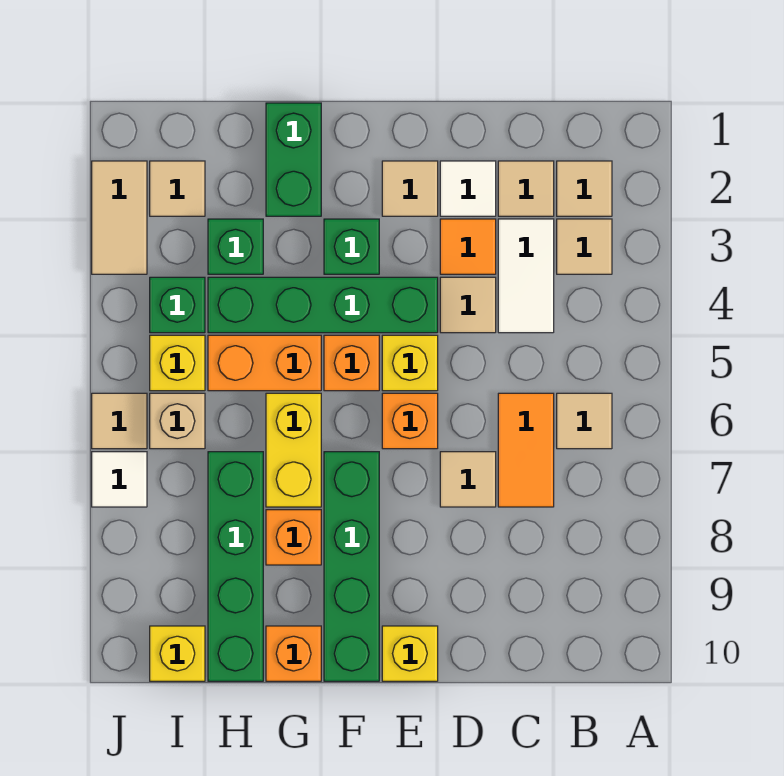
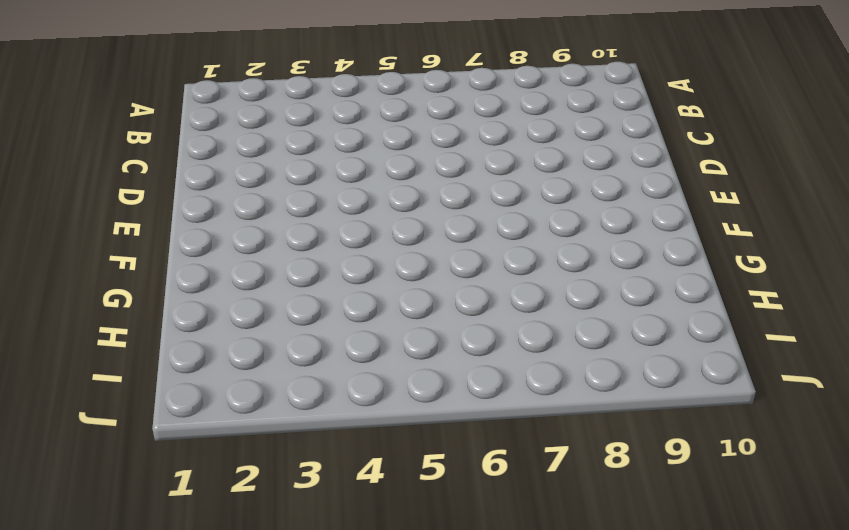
none -> tan 1x1 tile [557,161,612,216]
none -> tan 1x1 tile [557,219,612,274]
none -> tan 1x1 tile [557,393,612,449]
none -> tan 1x1 tile [498,161,554,216]

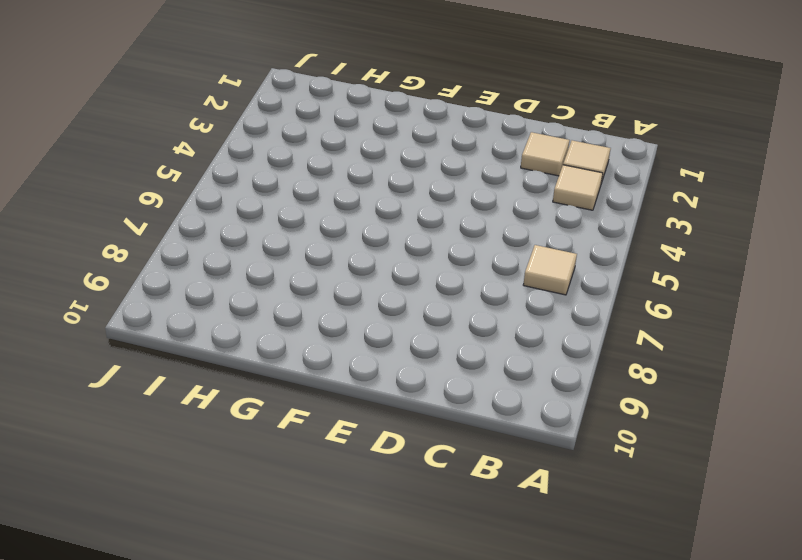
none -> white 1x2 tile [498,219,554,333]
none -> orange 1x2 tile [498,393,554,507]
none -> white 1x1 tile [440,161,496,216]
none -> orange 1x1 tile [440,219,496,274]

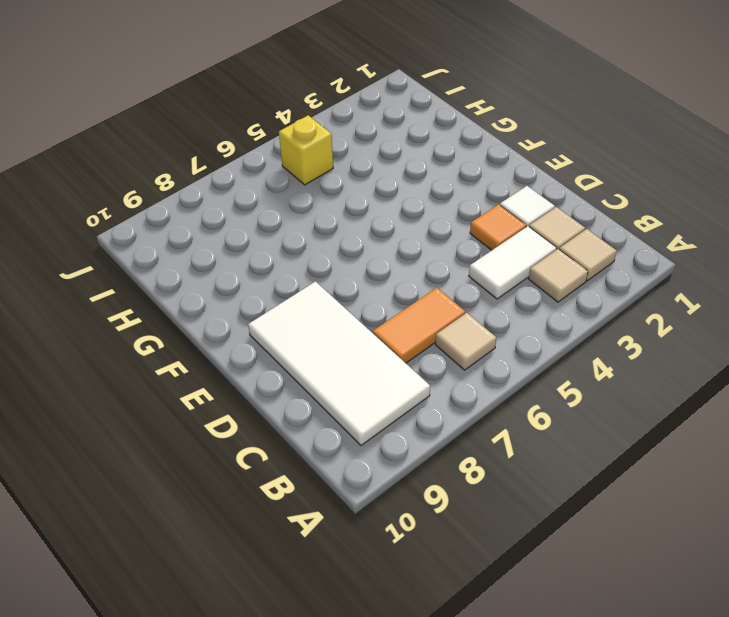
white 2x4 tile [248,282,430,445] -> none
none -> tan 1x1 tile [440,277,496,333]
none -> tan 1x1 tile [440,452,496,507]
none -> tan 1x1 tile [382,161,438,216]
none -> green 1x4 brick [208,277,438,333]

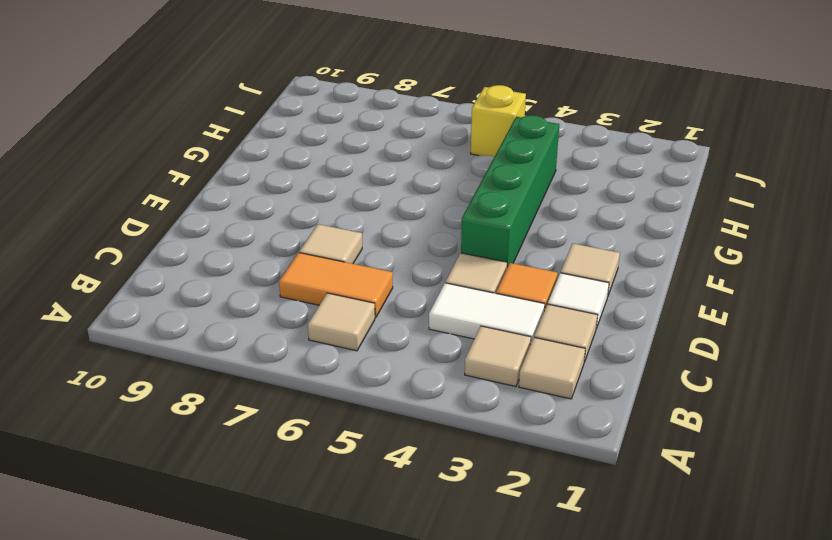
none -> yellow 1x1 brick [382,335,438,391]
none -> orange 1x1 brick [382,393,438,449]
none -> yellow 1x1 brick [382,626,438,681]
none -> green 1x1 brick [324,219,379,274]

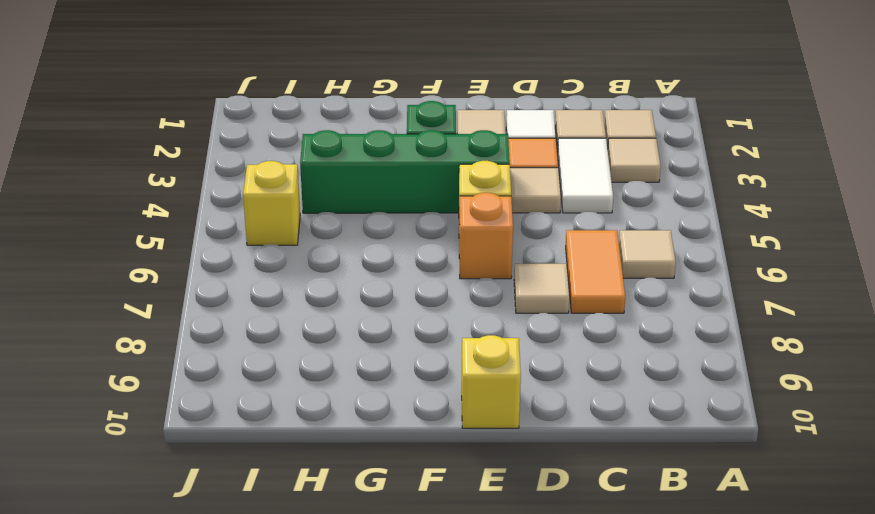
none -> orange 1x1 brick [324,335,379,391]
none -> green 1x4 brick [324,452,379,681]
none -> green 1x2 brick [266,103,321,216]
none -> orange 1x2 brick [208,335,321,391]

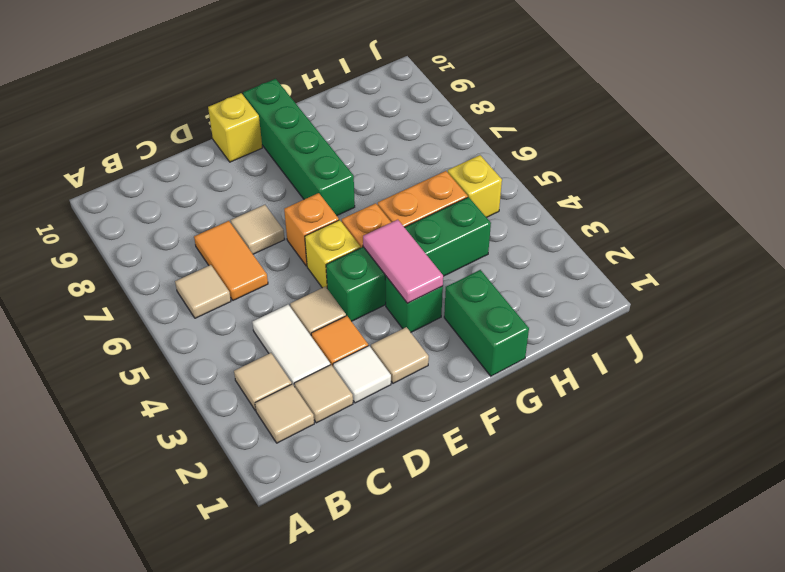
pink 1x2 tile [363,220,443,303] -> none
none -> yellow 1x2 brick [266,393,321,507]
none -> orange 1x1 brick [266,510,321,565]
none -> orange 1x1 brick [266,626,321,681]
none -> green 1x1 brick [208,219,263,274]

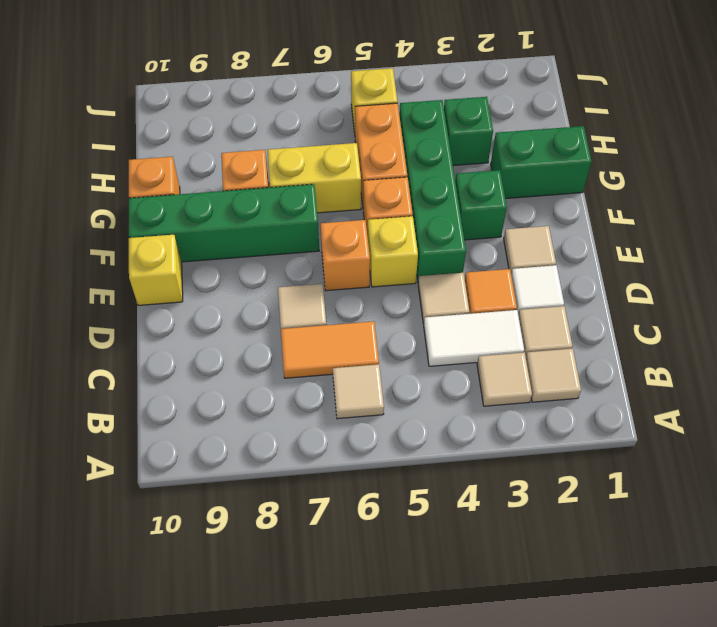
none -> green 1x4 brick [208,452,263,681]
none -> tan 1x1 tile [150,161,205,216]
none -> green 1x1 brick [150,277,205,333]
none -> tan 1x1 brick [150,393,205,449]

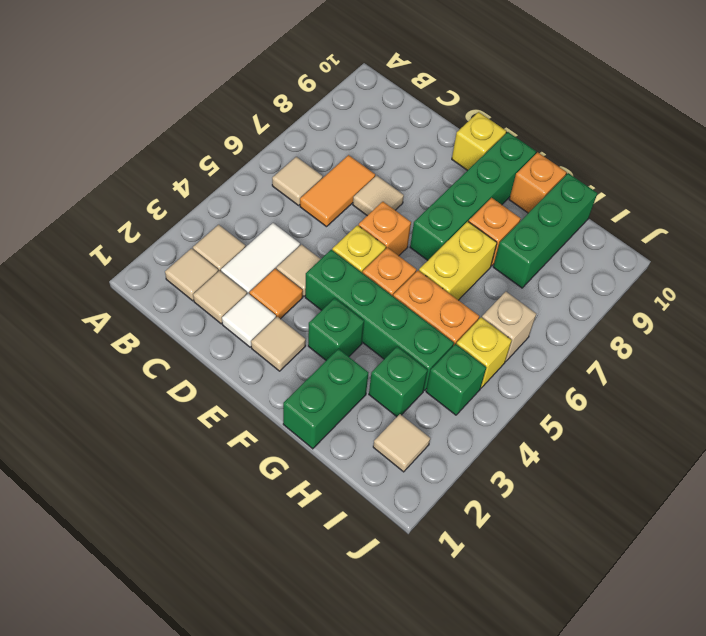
green 1x3 brick [493,173,597,288] -> green 1x4 brick [208,452,263,681]
none -> yellow 1x1 brick [150,626,205,681]
none -> tan 1x2 tile [92,161,147,274]
none -> tan 1x1 tile [92,393,147,449]
none -> white 1x1 tile [92,452,147,507]

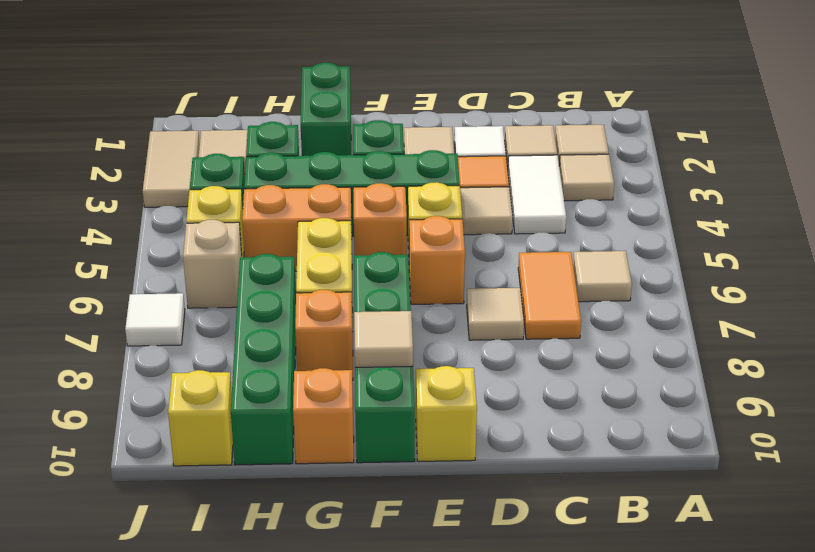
tan 1x1 tile [354,311,413,367] -> tan 1x1 tile moved to [92,393,147,449]

